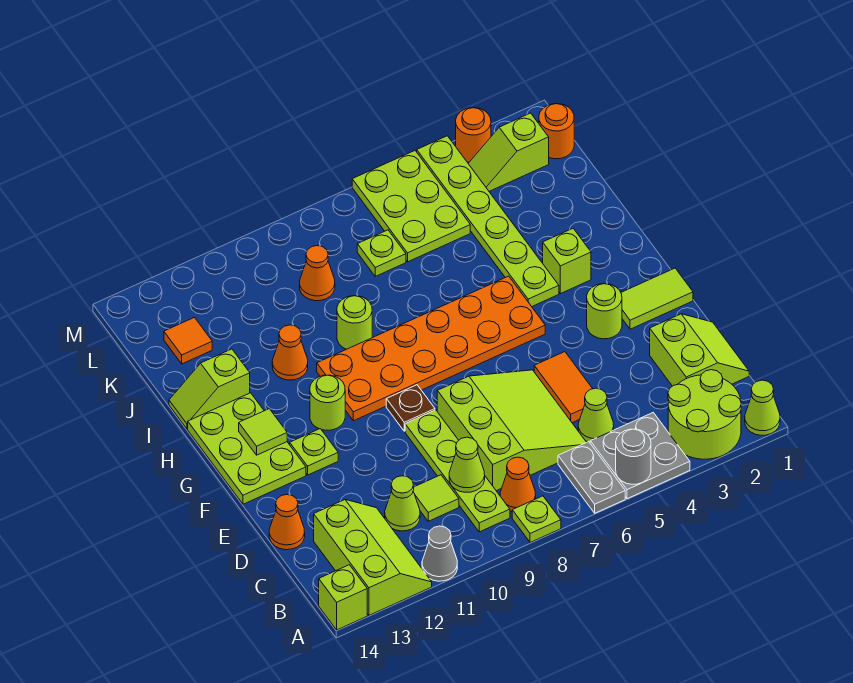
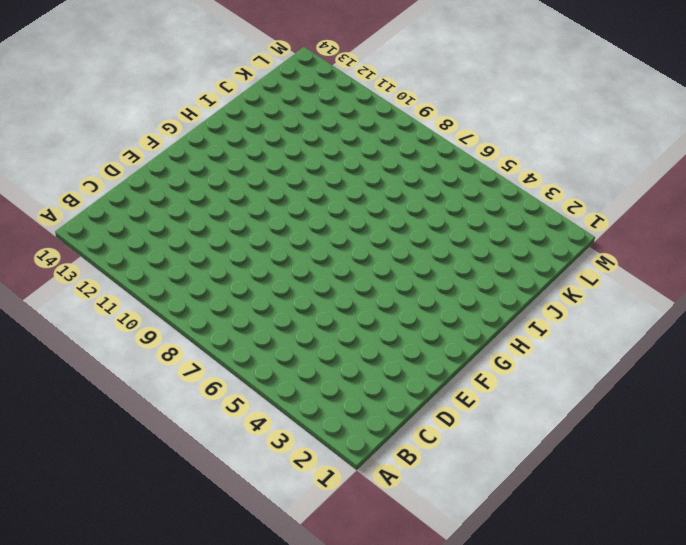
none -> lime 1x1 cone [745,380,780,435]
none -> lime 2x2 round brick [668,370,741,459]
none -> grey 2x2 plate [590,413,690,499]
none -> grey 1x2 plate [558,442,625,513]

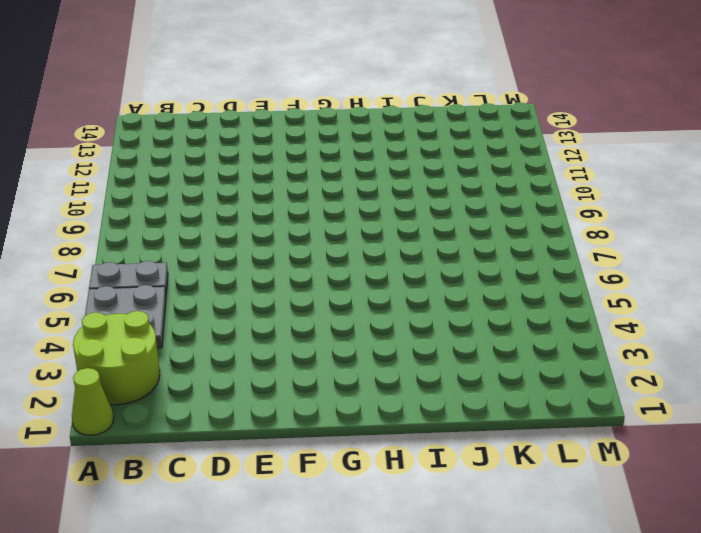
none -> lime 1x1 plate [512,496,561,543]
none -> grey 1x1 cone [422,526,457,581]
none -> lime 2x3 slope [314,500,432,615]
none -> lime 1x1 brick [319,565,367,630]

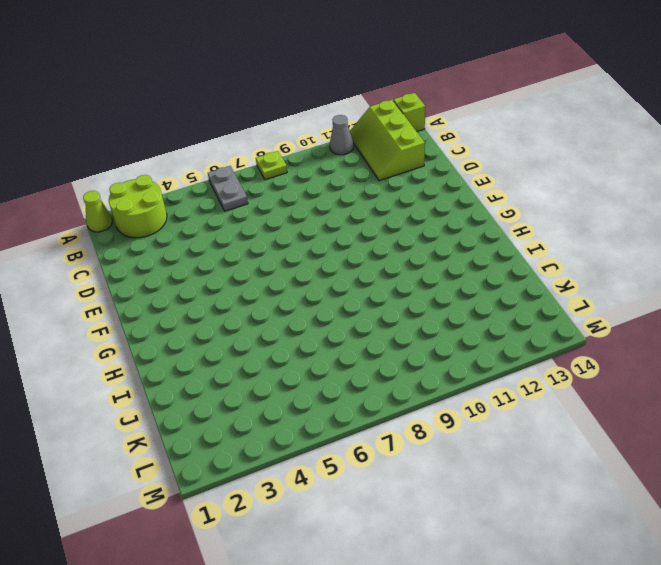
none -> grey 2x2 plate [590,413,690,499]
none -> orange 1x1 cone [500,457,536,511]
none -> lime 1x4 plate [405,410,510,532]
none -> lime 2x2 slope [650,314,749,386]

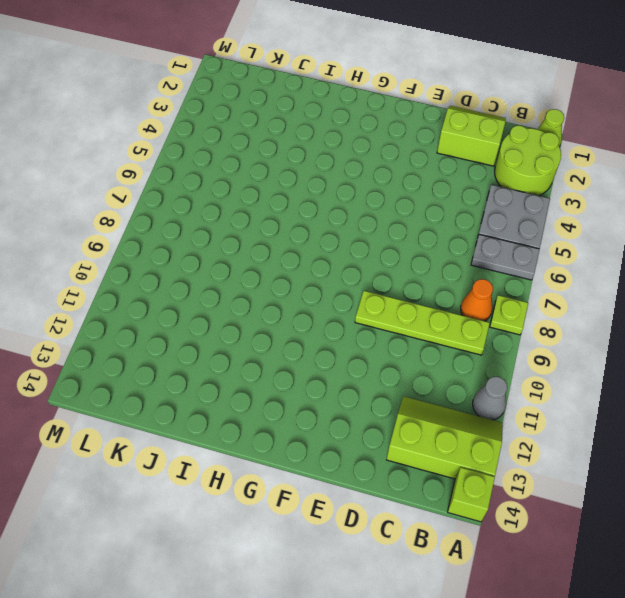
none -> lime 1x1 cone [578,388,614,442]
none -> lime 3x3 slope [437,370,586,491]
none -> lime 1x1 tile [413,475,459,521]
none -> lime 1x1 cone [385,476,420,531]

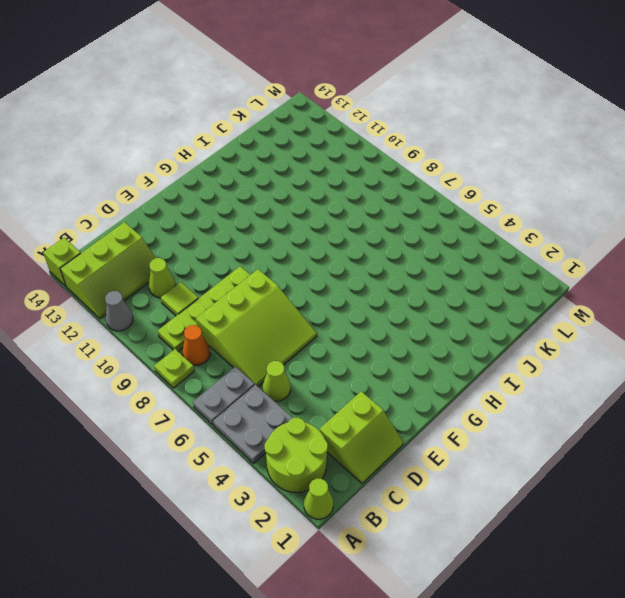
none -> orange 1x2 tile [534,352,593,423]
none -> orange 1x1 cone [269,495,305,550]
none -> lime 1x2 tile [621,268,693,329]
none -> lime 1x1 round brick [587,284,622,339]

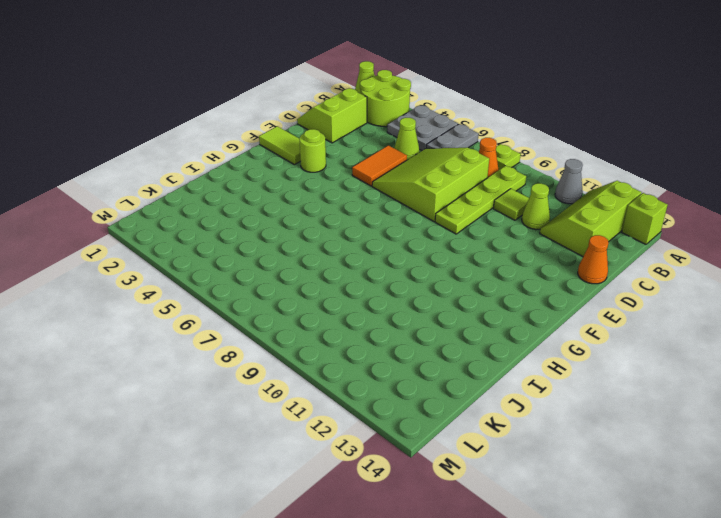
none -> brown 1x1 plate [386,385,435,431]
none -> lime 1x1 plate [290,429,338,475]
none -> lime 2x3 plate [188,393,306,504]
none -> orange 2x6 plate [317,276,545,421]

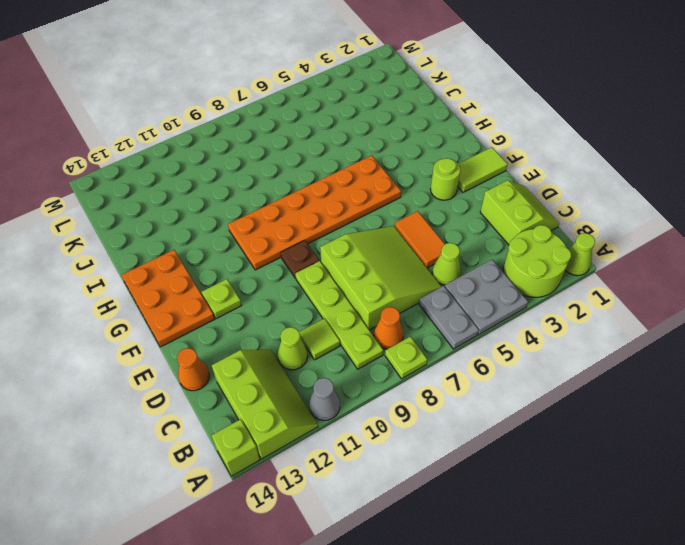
orange 2x3 plate [122,250,214,347] -> lime 2x3 plate [188,393,306,504]
none -> lime 1x1 round brick [310,375,345,430]
none -> lime 1x1 brick [543,228,591,294]
none -> lime 1x6 plate [417,136,559,307]
none -> lime 1x1 round brick [337,296,372,349]

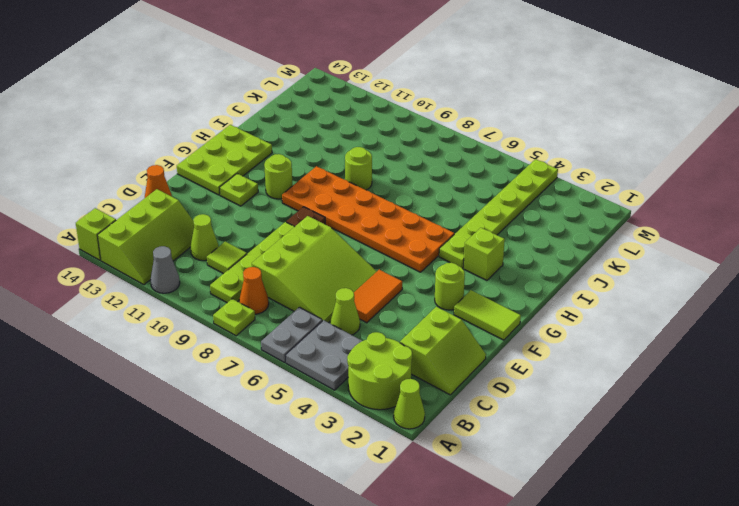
none -> orange 1x1 cone [272,325,308,380]
none -> lime 1x2 slope [169,349,250,429]
none -> lime 2x3 plate [352,151,470,262]
none -> lime 1x1 plate [357,230,406,276]

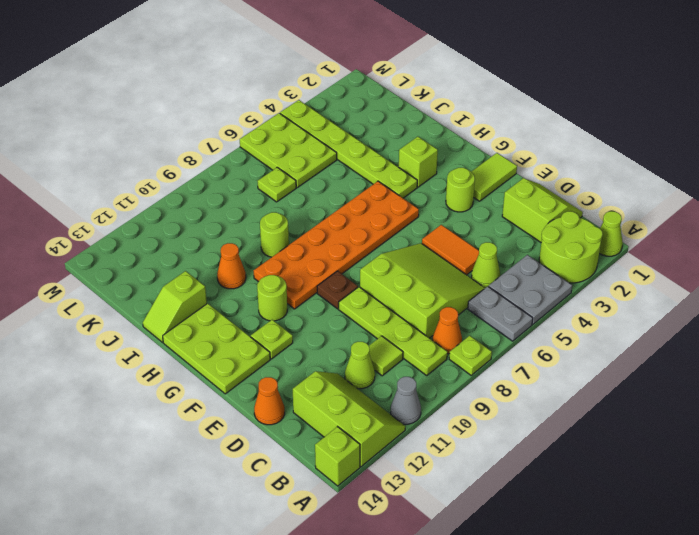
none -> orange 1x1 cone [300,246,335,301]
none -> orange 1x1 tile [164,317,212,364]
none -> orange 1x1 round brick [539,104,574,159]
none -> lime 1x2 slope [468,113,549,191]

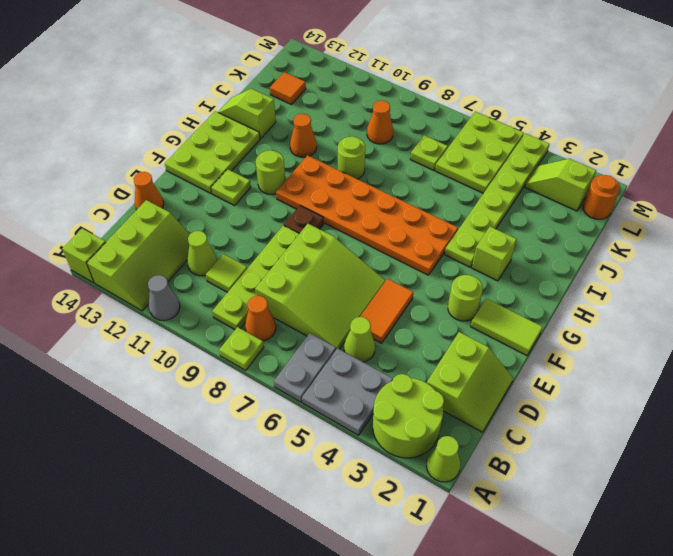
none -> orange 1x1 round brick [456,108,491,162]
none -> grey 1x1 round brick [616,429,651,484]
none -> lime 1x1 cone [449,437,485,492]
none -> lime 1x1 tile [239,409,287,455]

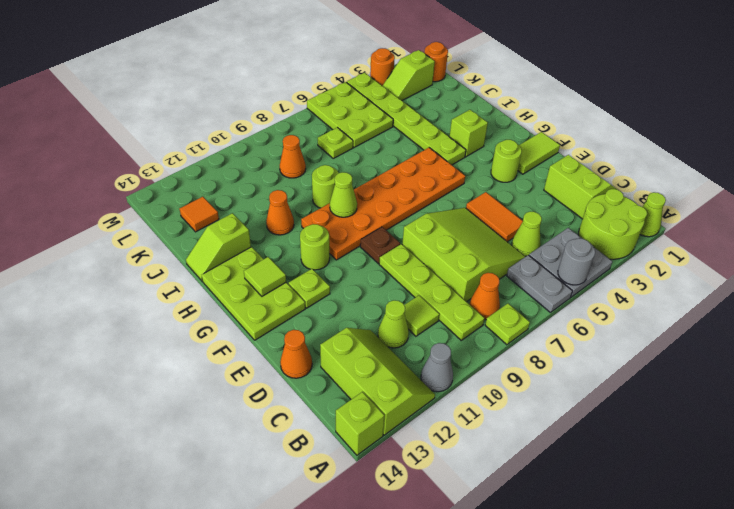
lime 1x1 cone [330,172,357,217] -> lime 1x1 cone moved to [449,437,485,492]

